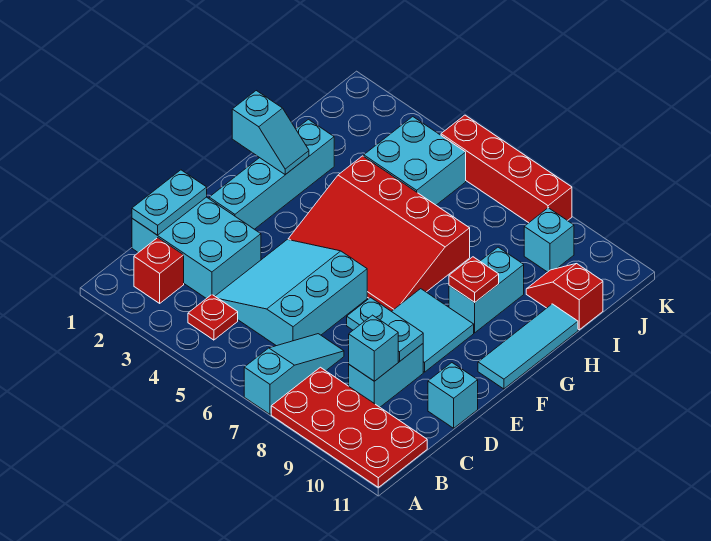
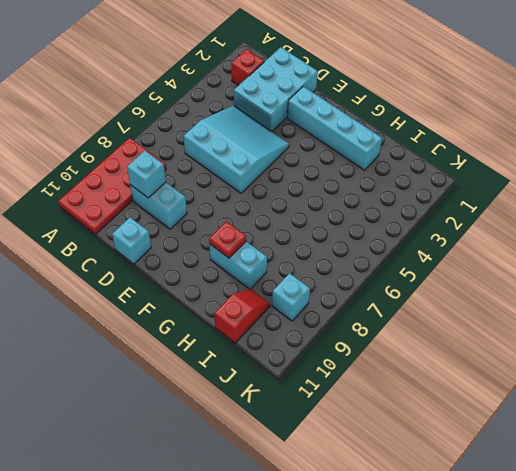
none -> cyan 1x3 slope [244,334,344,414]
none -> red 1x1 plate [188,295,238,340]
none -> cyan 2x2 tile [392,289,474,372]

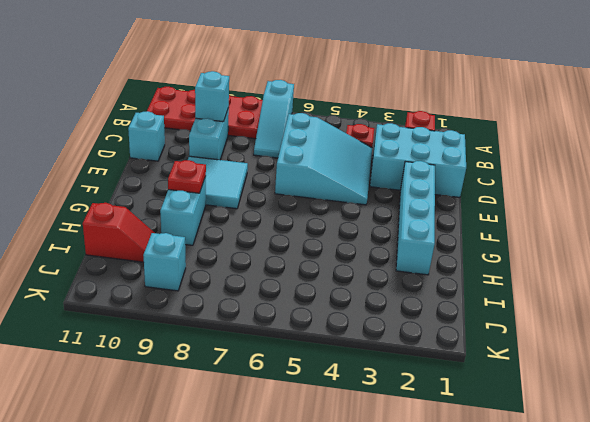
none -> red 3x4 slope [288,156,470,311]
none -> cyan 1x3 tile [478,304,578,389]
none -> cyan 2x2 brick [364,117,466,205]

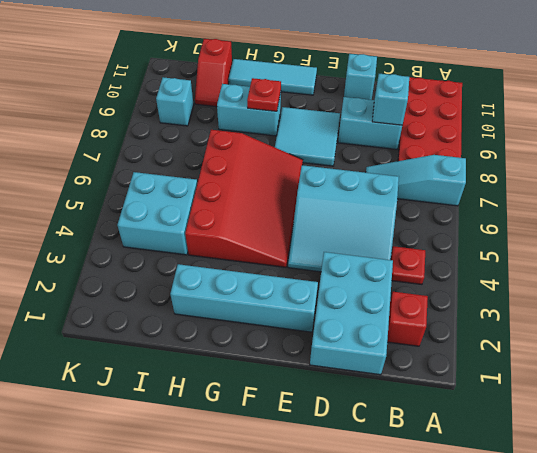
none -> red 1x4 brick [441,115,572,223]
none -> cyan 1x2 plate [132,170,207,235]
none -> cyan 1x2 plate [347,298,423,361]

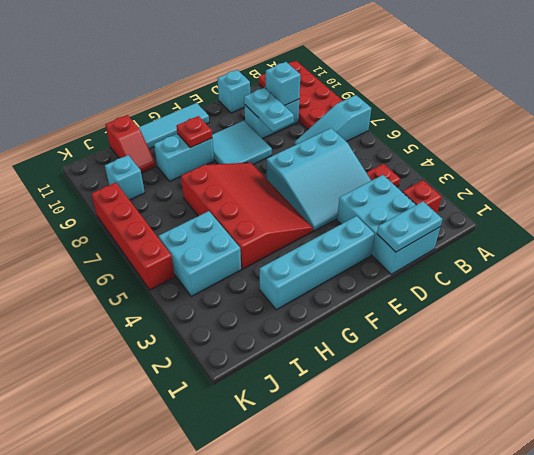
none -> cyan 1x2 slope [232,91,309,175]

